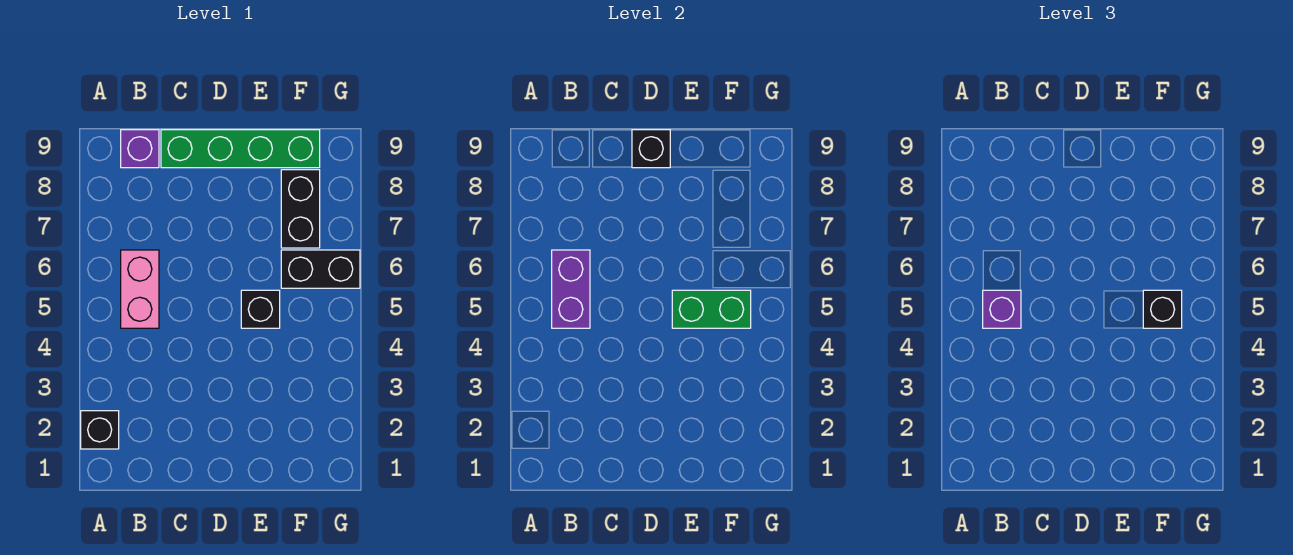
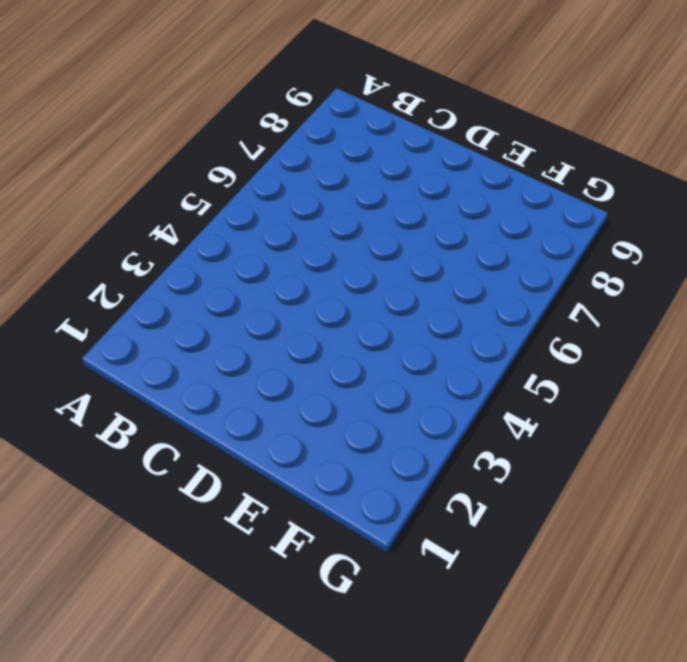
none -> black 1x1 brick [81,411,119,449]
none -> pink 1x2 brick [121,250,159,328]
none -> purple 1x1 brick [121,130,159,168]

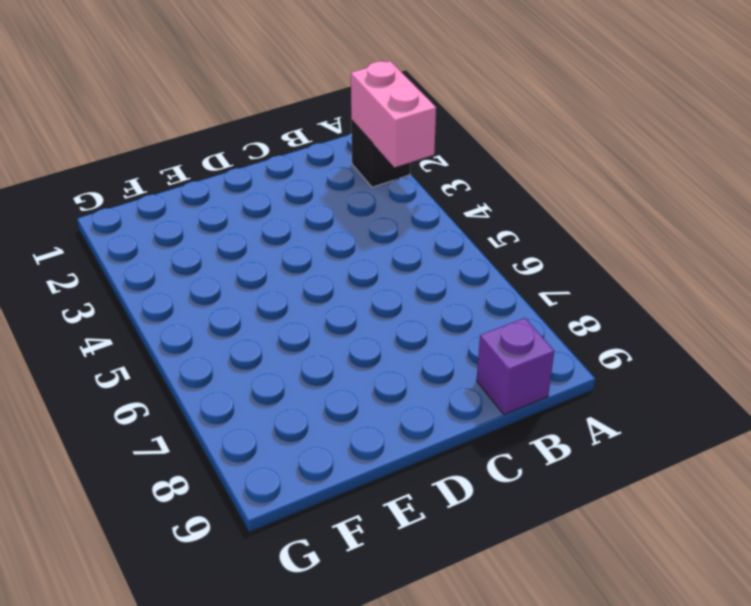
pink 1x2 brick [351,61,436,167] -> pink 1x2 brick moved to [121,250,159,328]
none -> green 1x4 brick [161,130,320,168]
none -> black 1x1 brick [241,290,280,328]
none -> black 1x2 brick [281,250,360,288]

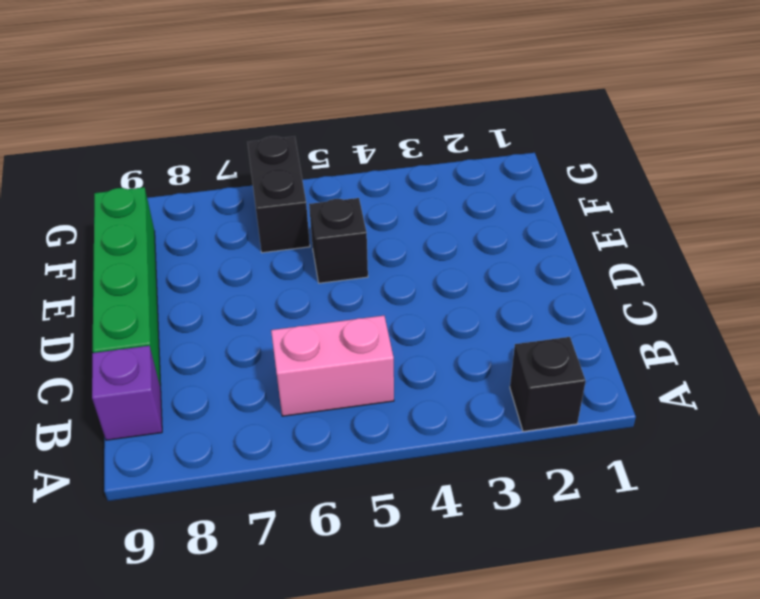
none -> black 1x2 brick [281,170,320,248]
none -> purple 1x2 brick [552,250,590,328]
none -> black 1x1 brick [632,130,670,168]

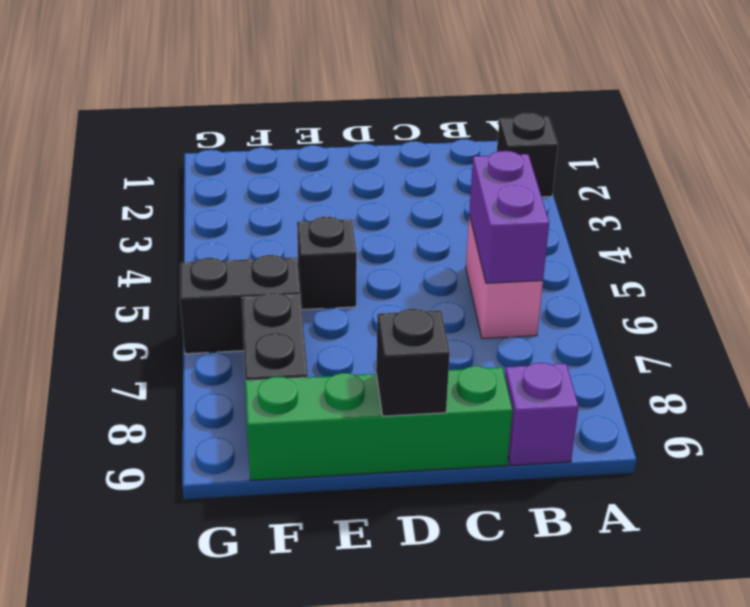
none -> green 1x2 brick [672,290,751,328]
none -> purple 1x1 brick [983,290,1021,328]
none -> black 1x1 brick [1143,290,1182,328]

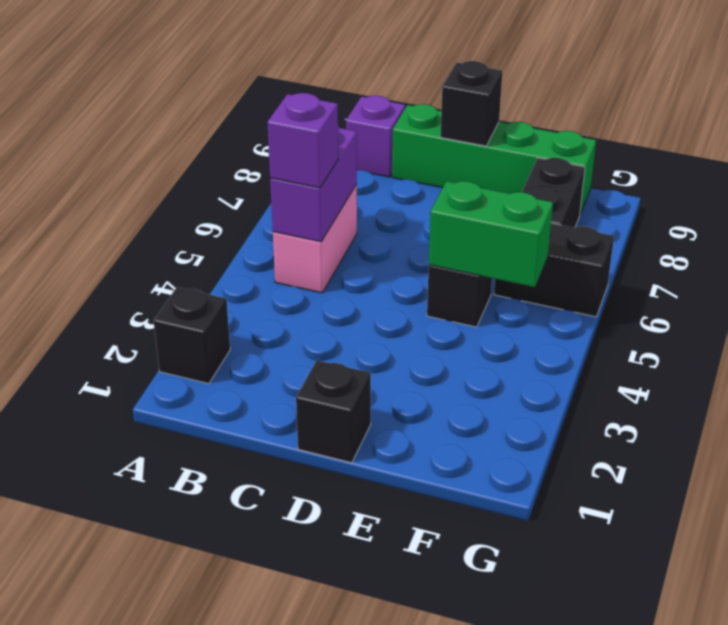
black 1x1 brick [296,360,371,463] -> black 1x1 brick moved to [1143,290,1182,328]

